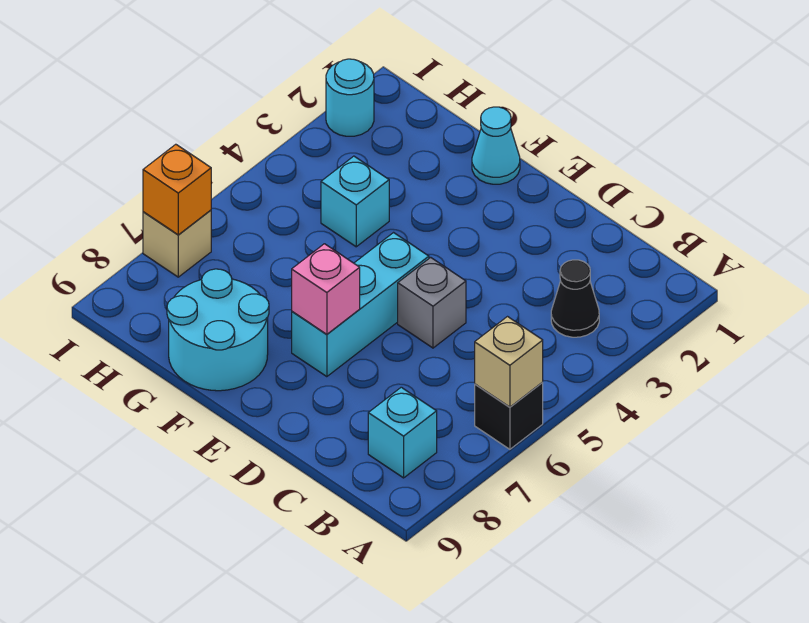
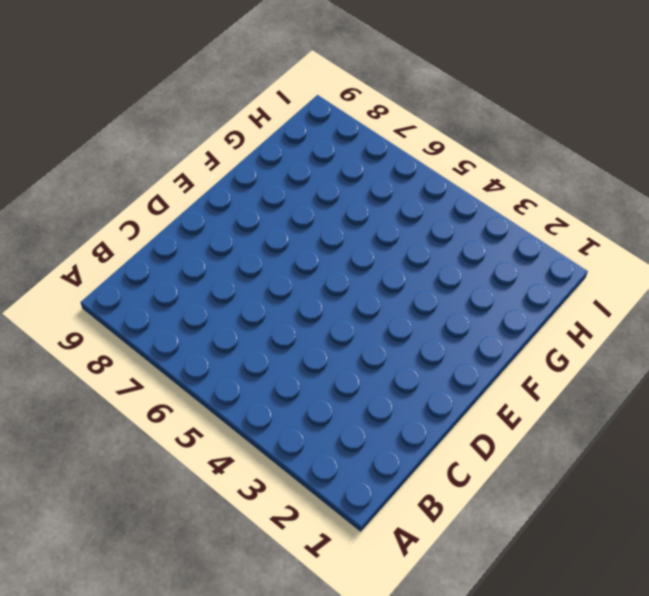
none -> black 1x1 brick [475,382,543,449]
none -> black 1x1 cone [551,260,599,337]
none -> cyan 1x1 brick [368,387,437,478]

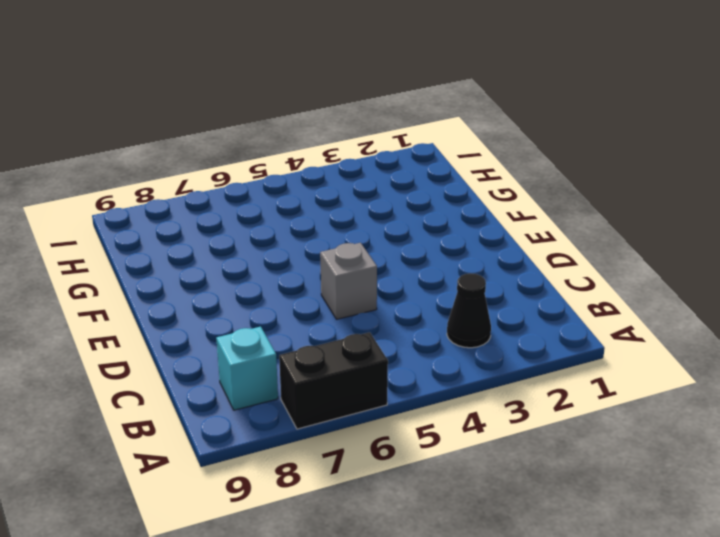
black 1x2 brick [279,332,388,429] -> black 1x1 brick [475,382,543,449]
none -> cyan 1x3 brick [292,233,429,377]
none -> cyan 1x1 cone [472,107,520,184]
none -> cyan 2x2 round brick [167,269,269,391]

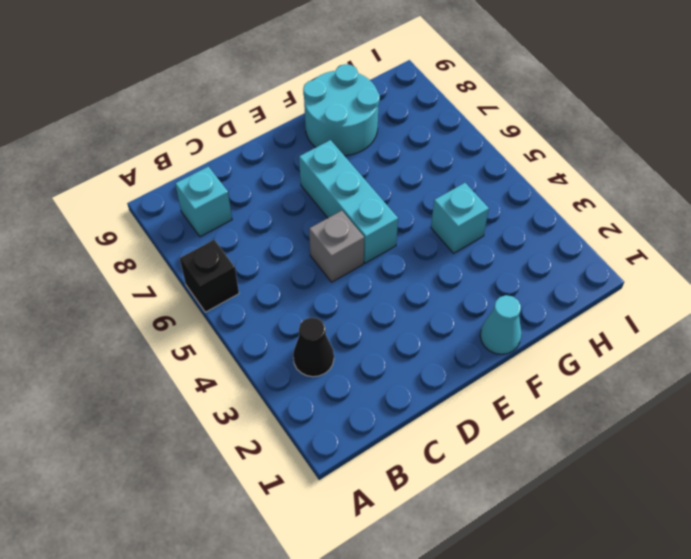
none -> cyan 1x1 round brick [326,59,374,136]
none -> tan 1x1 brick [143,210,211,277]
none -> tan 1x1 brick [475,317,543,407]

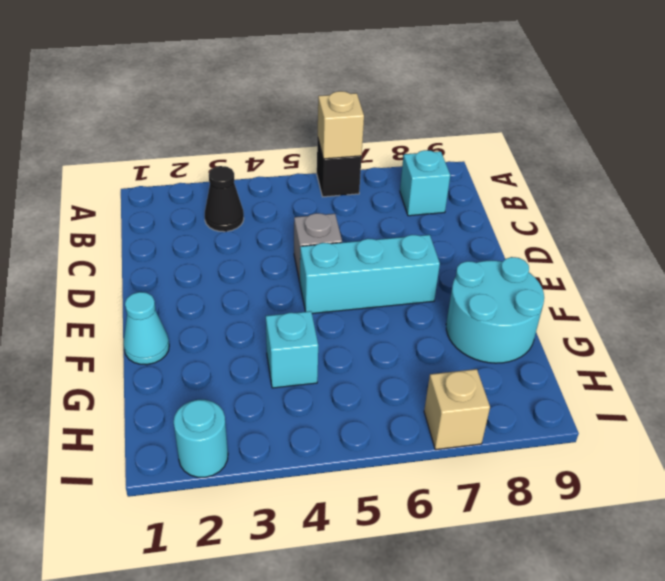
none -> pink 1x1 brick [292,244,360,334]
none -> orange 1x1 brick [143,144,211,235]

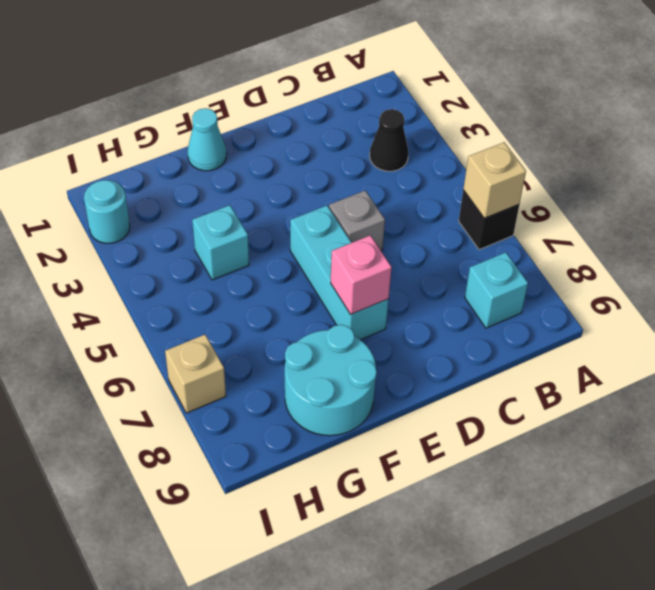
none -> orange 1x1 brick [143,144,211,235]

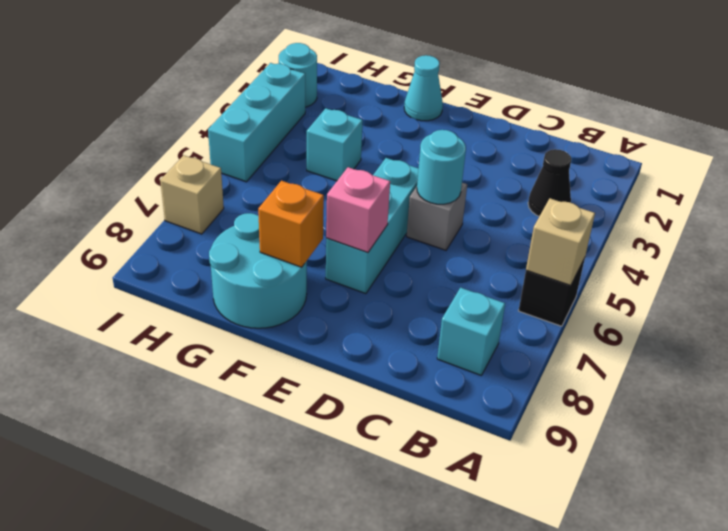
cyan 1x1 round brick [417,130,466,204] -> none
orange 1x1 brick [258,181,324,267] -> orange 1x1 brick moved to [143,144,211,235]
cyan 1x3 brick [208,63,305,182] -> none

